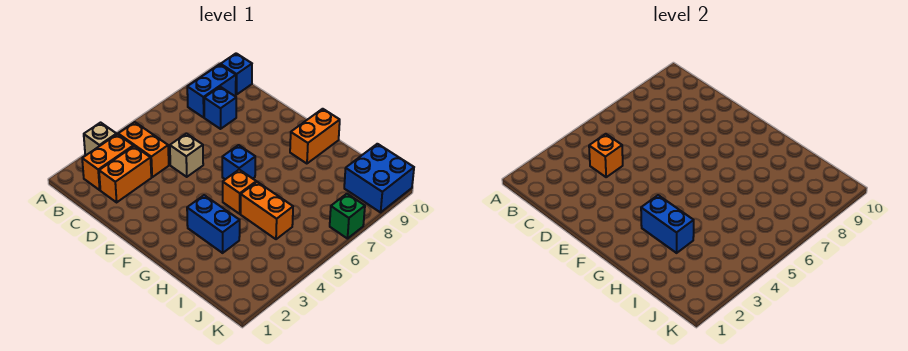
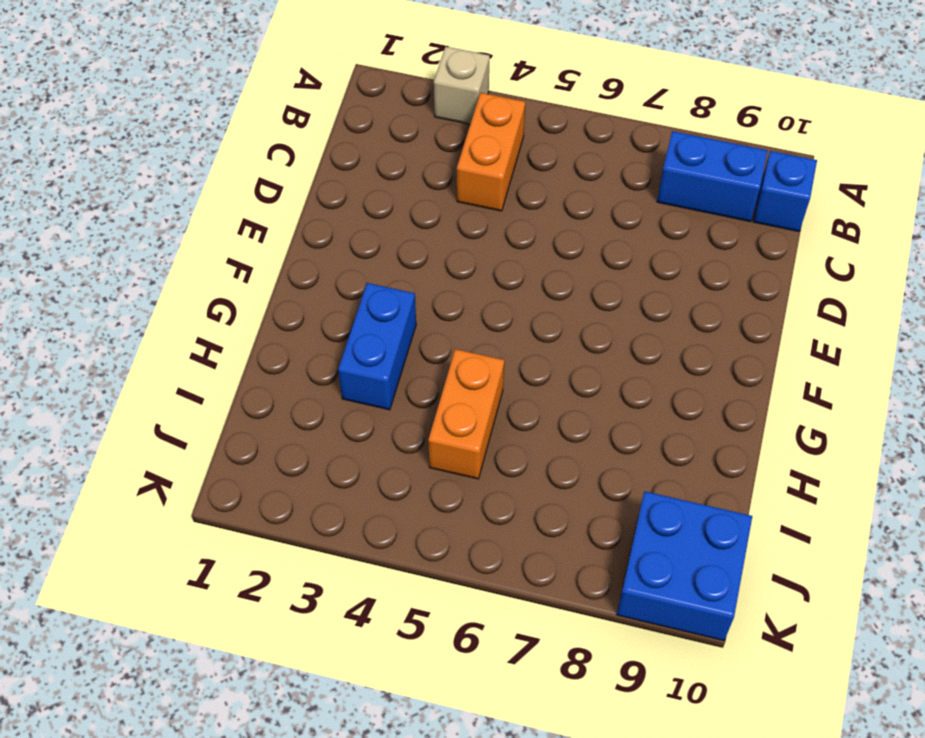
none -> orange 1x2 brick [82,134,133,190]
none -> orange 1x2 brick [99,146,151,202]
none -> blue 1x1 brick [204,87,236,129]

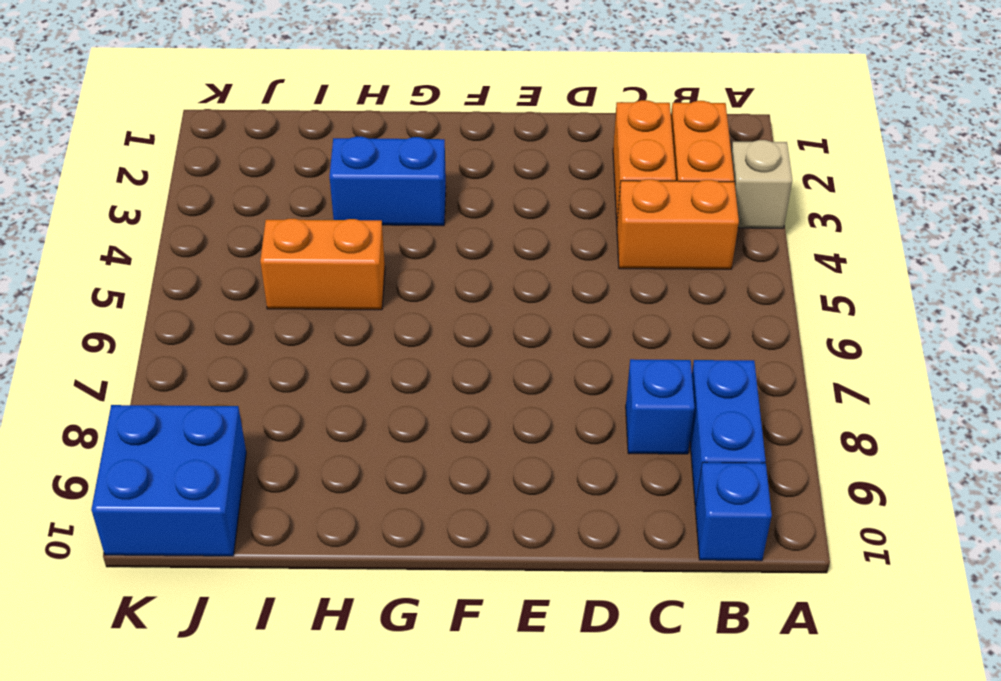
none -> tan 1x1 brick [170,133,203,177]
none -> blue 1x1 brick [222,145,255,179]
none -> orange 1x1 brick [223,170,256,214]

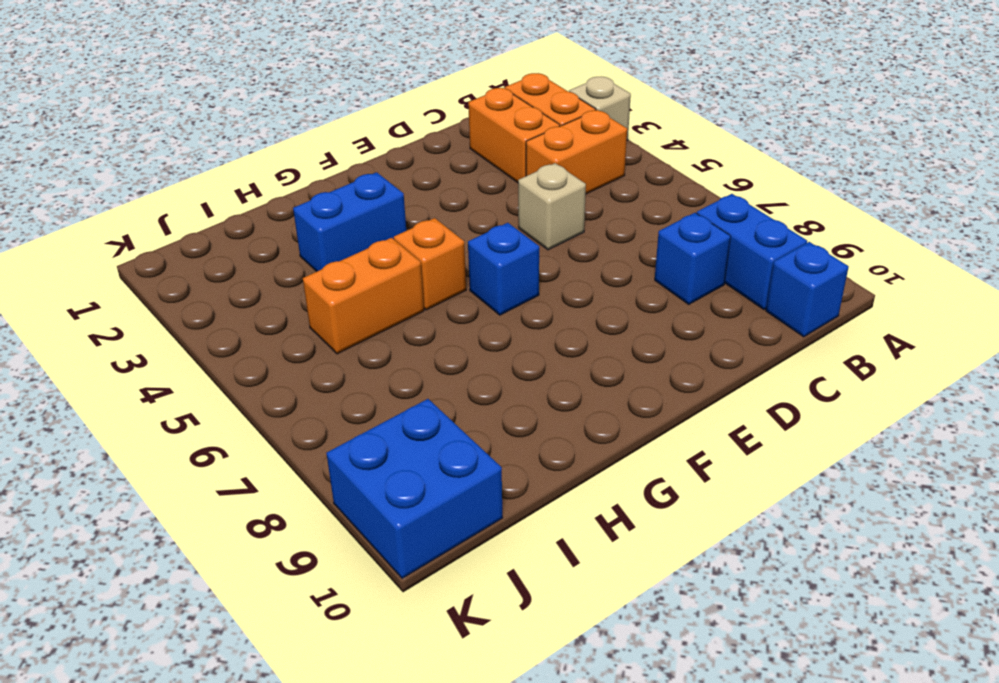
none -> orange 1x2 brick [290,109,340,164]
none -> green 1x1 brick [330,194,365,239]
none -> orange 1x1 brick [589,134,623,177]

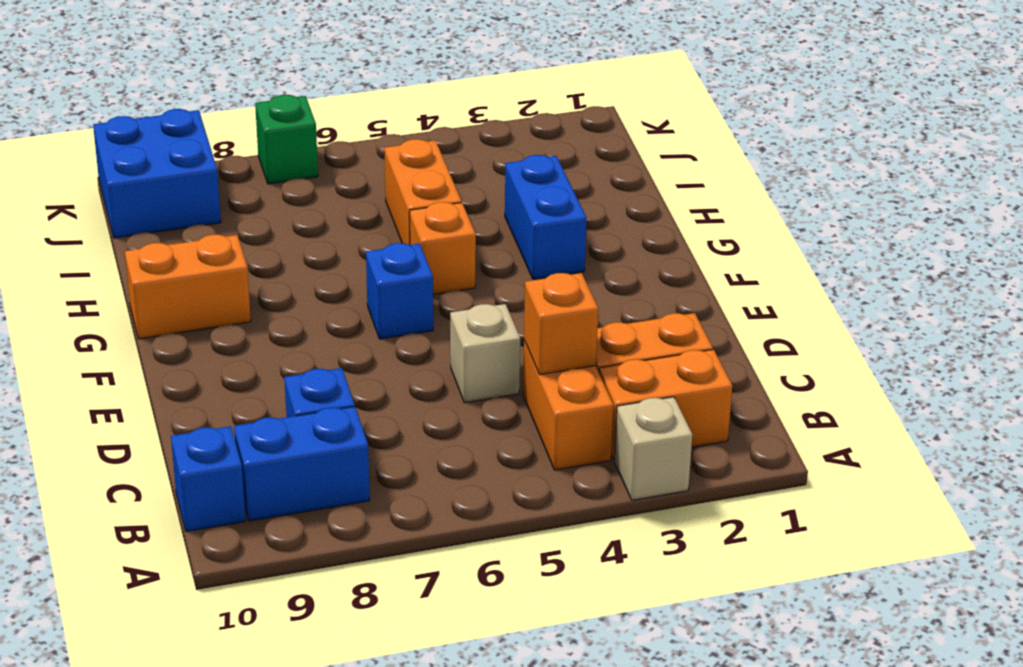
none -> blue 1x2 brick [641,195,694,253]

